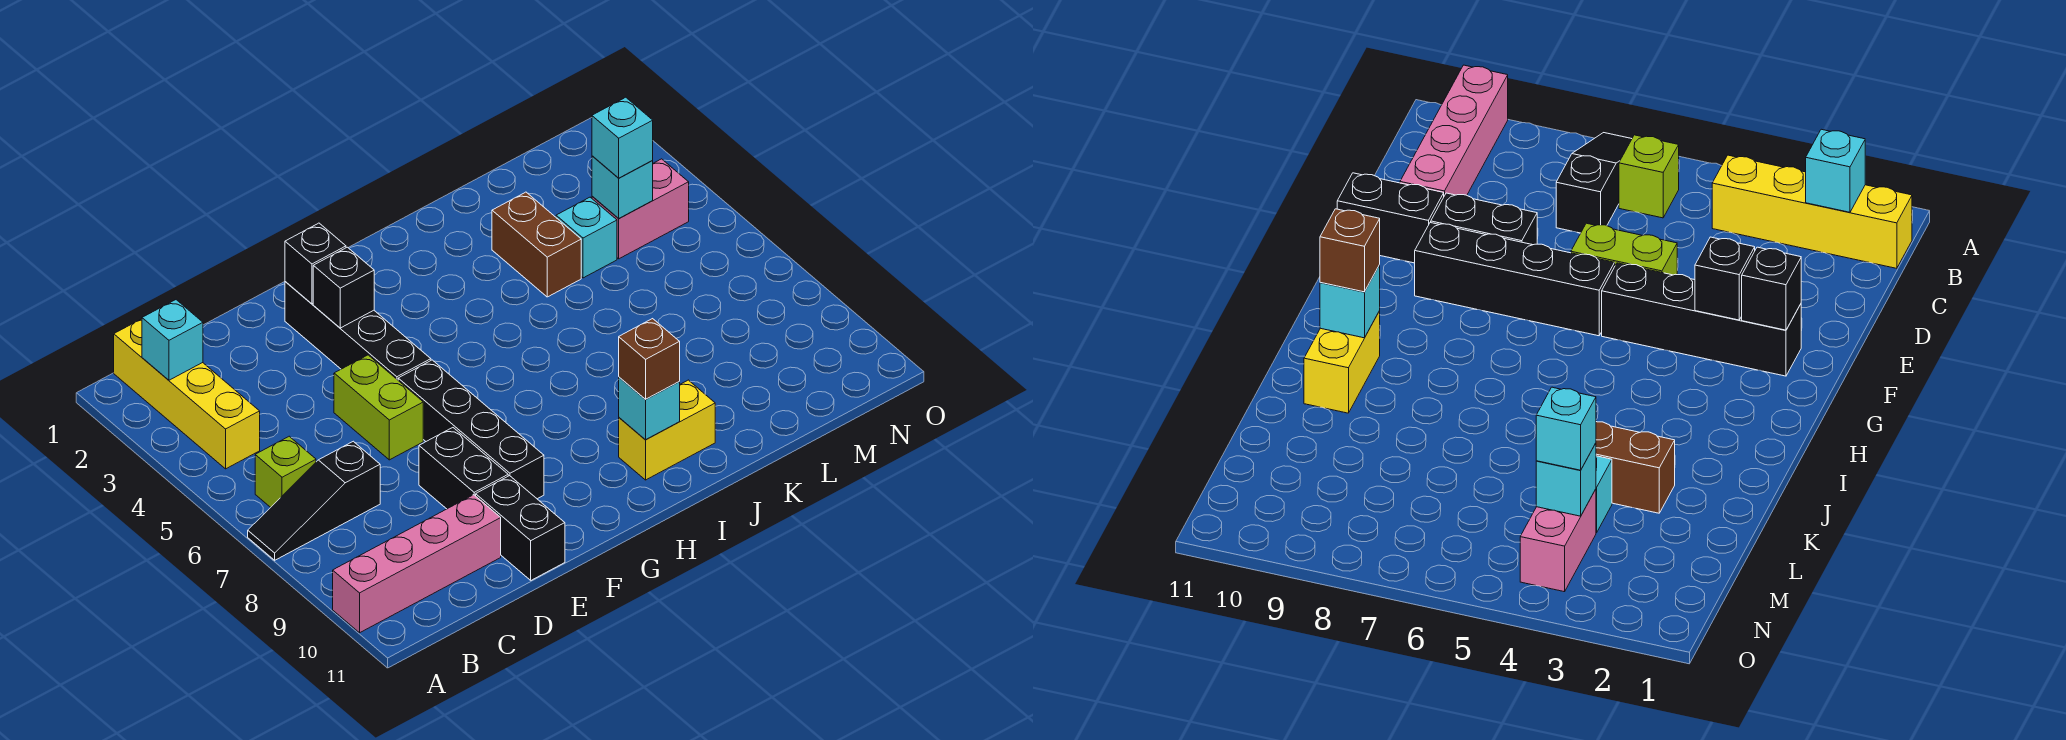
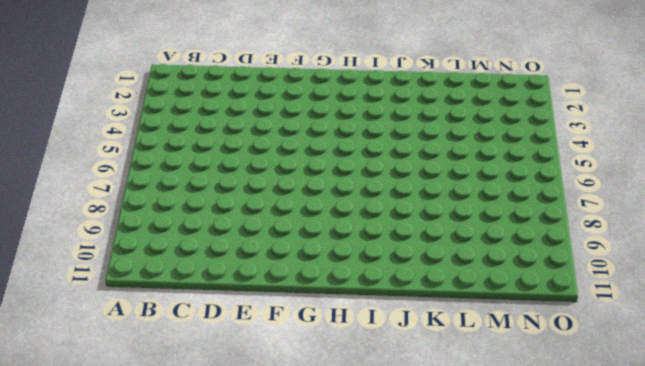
none -> black 1x3 slope [248,441,380,560]
none -> pink 1x4 brick [333,495,501,633]
none -> yellow 1x4 brick [114,319,260,469]

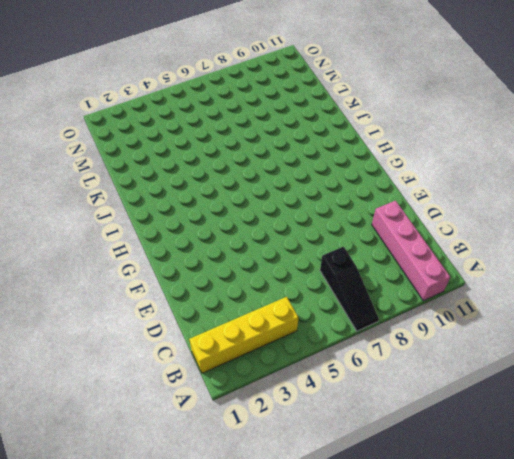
none -> lime 1x1 brick [255,436,316,507]
none -> lime 1x2 brick [334,355,423,460]
none -> black 1x2 brick [419,428,508,509]

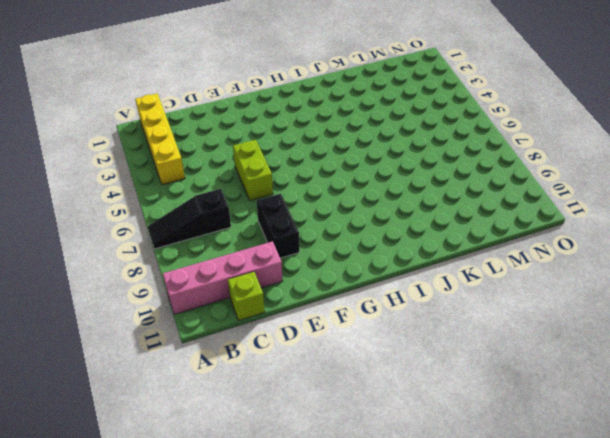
lime 1x1 brick [228,272,265,321] -> lime 1x1 brick moved to [255,436,316,507]
none -> black 1x2 brick [476,476,565,580]
none -> black 1x4 brick [285,282,431,380]
none -> black 1x4 brick [398,360,544,499]

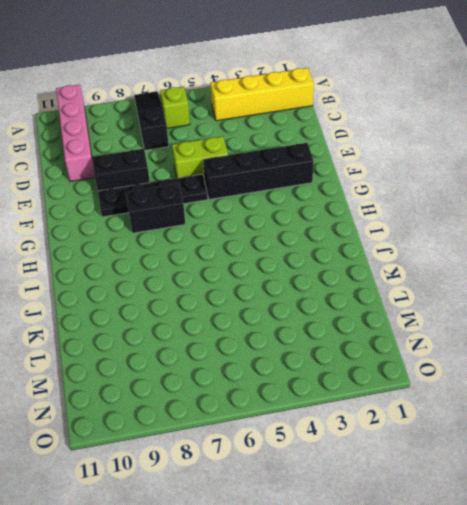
black 1x4 plate [98,174,208,217] -> black 1x4 brick [398,360,544,499]
black 1x2 brick [126,184,185,233] -> black 1x2 brick moved to [476,476,565,580]
none -> yellow 1x2 brick [619,380,715,480]
none -> brown 1x2 brick [492,192,581,297]
none -> cyan 1x1 brick [556,197,617,278]

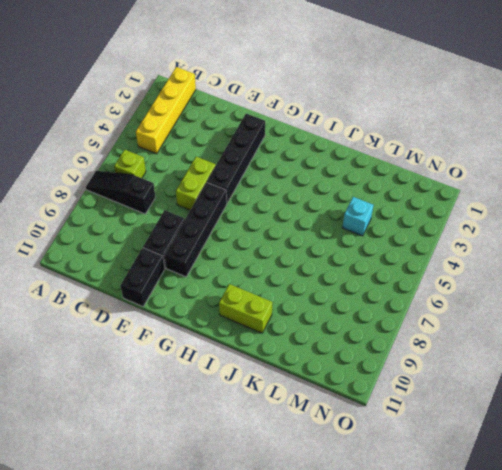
lime 1x2 brick [219,284,272,333] -> yellow 1x2 brick [619,380,715,480]
none -> pink 1x4 brick [333,495,501,633]
none -> brown 1x2 brick [492,192,581,297]
none -> pink 1x2 brick [592,159,689,259]

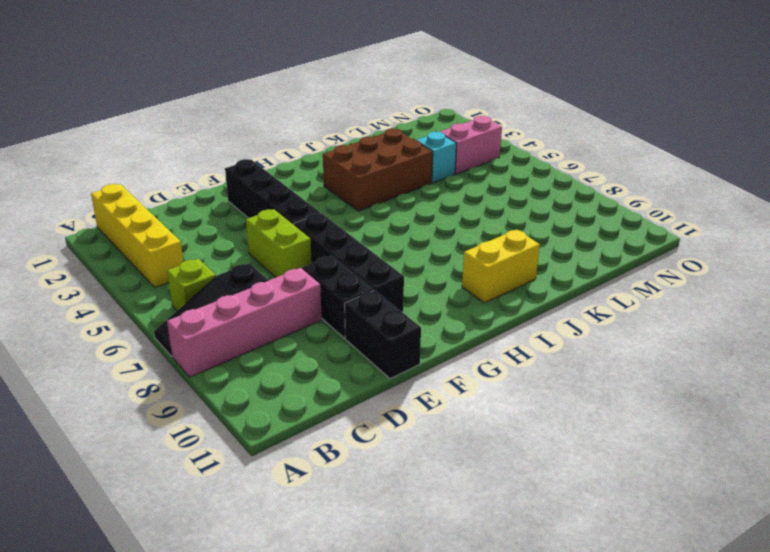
pink 1x4 brick [167,268,322,377] -> pink 1x4 brick moved to [333,495,501,633]
brown 2x3 brick [323,128,433,211] -> brown 1x2 brick [492,192,581,297]
none -> cyan 1x1 brick [142,300,203,380]
none -> black 1x1 brick [285,223,346,304]
none -> black 1x1 brick [313,247,374,328]

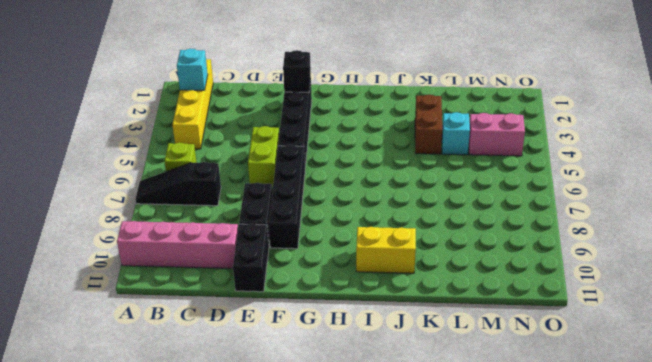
none -> black 1x1 brick [313,247,374,328]
none -> cyan 1x1 brick [619,377,680,440]
none -> cyan 1x1 brick [592,156,653,218]

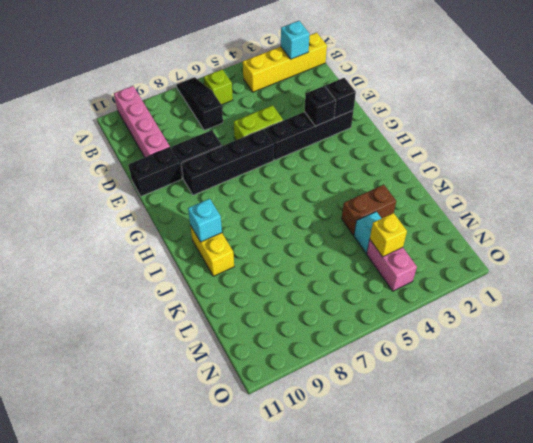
yellow 1x1 brick [370,213,407,257] -> cyan 1x1 brick [592,156,653,218]
none -> brown 1x1 brick [619,319,680,400]
none -> cyan 1x1 brick [592,97,653,178]

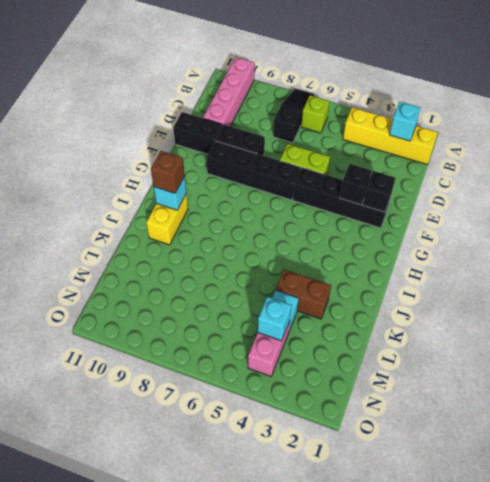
none -> cyan 1x1 brick [592,97,653,178]

